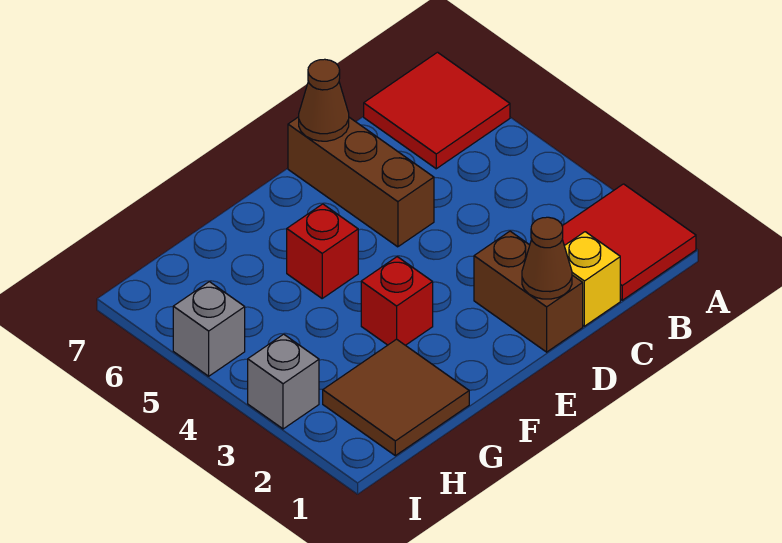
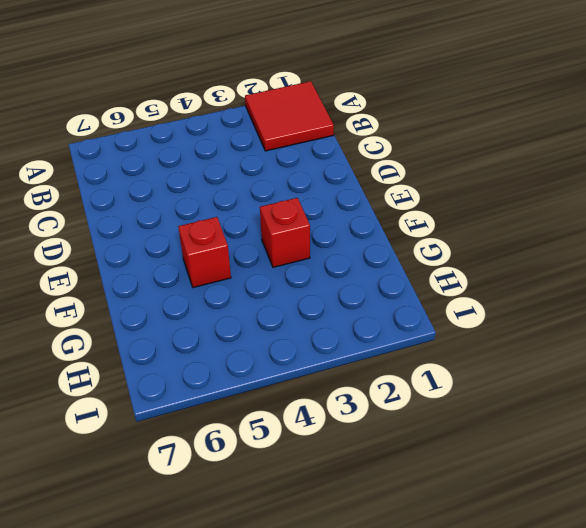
none -> red 2x2 tile [364,52,510,169]
none -> yellow 1x1 brick [565,232,620,326]
none -> brown 1x2 brick [474,231,583,352]

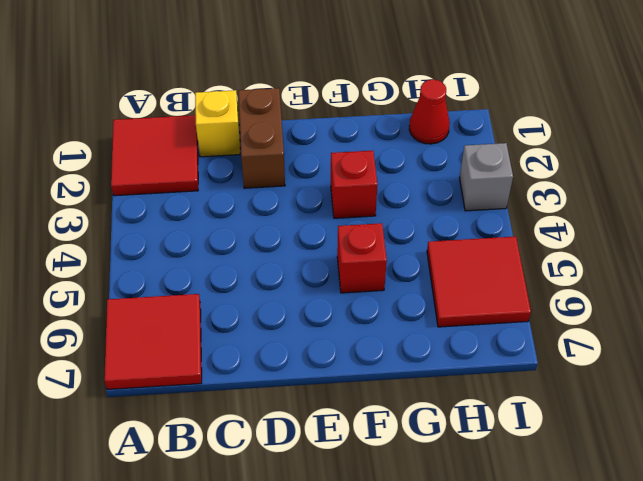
red 1x1 cone [409,80,450,144] -> brown 2x2 tile [323,339,469,456]
red 2x2 tile [427,236,531,327] -> grey 1x1 brick [173,282,245,376]
none -> brown 1x3 brick [288,117,434,247]
none -> brown 1x1 cone [522,217,572,299]
none -> brown 1x1 cone [299,59,349,141]

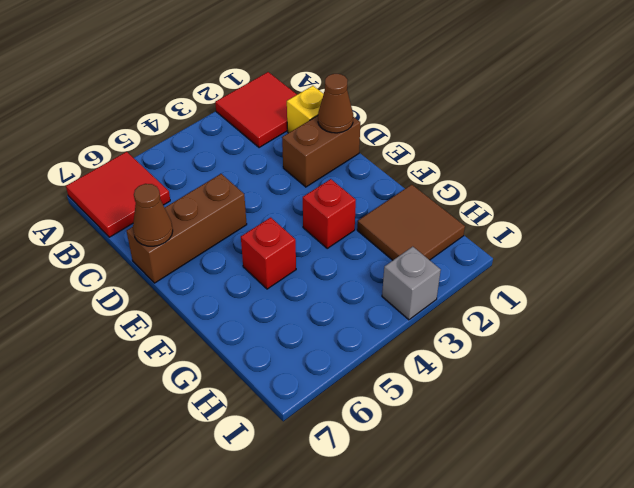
none -> grey 1x1 brick [173,282,245,376]

